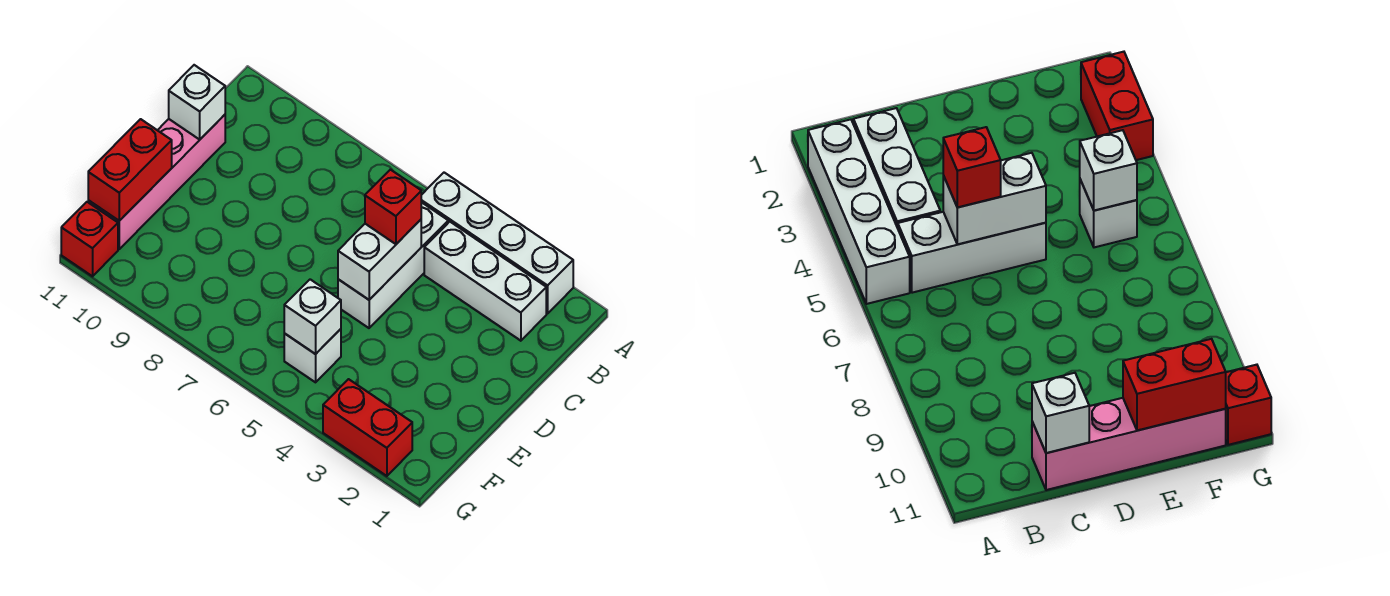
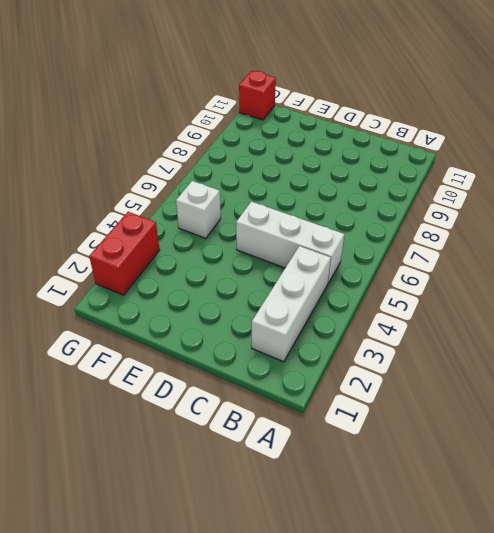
none -> white 1x4 brick [421,173,573,313]
none -> pink 1x4 brick [88,115,225,249]
none -> white 1x2 brick [338,220,421,300]

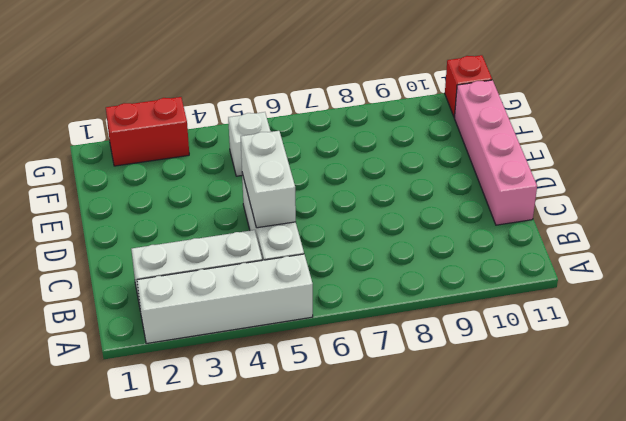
none -> white 1x1 brick [169,65,225,139]
none -> red 1x2 brick [88,119,172,221]
none -> white 1x1 brick [284,279,341,354]

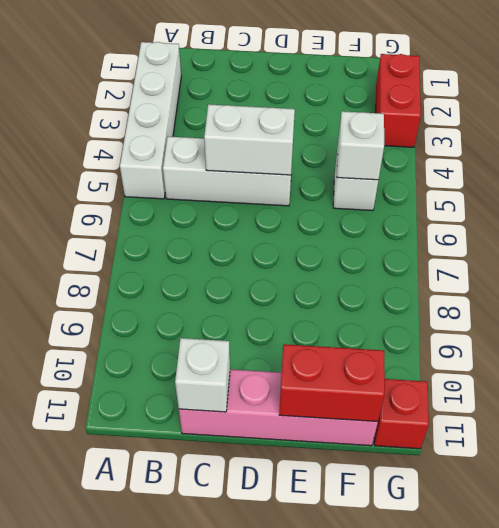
none -> white 1x3 brick [424,222,546,341]
none -> red 1x1 brick [365,170,421,244]

